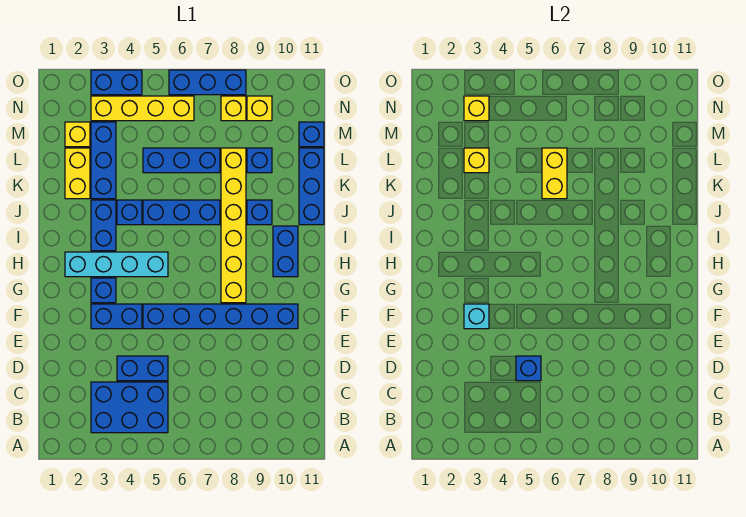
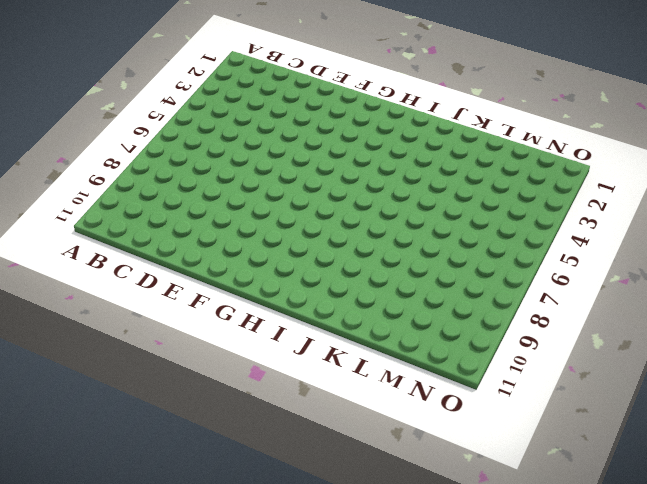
none -> blue 2x3 brick [91,382,168,433]
none -> blue 1x2 brick [117,356,168,381]
none -> blue 1x2 brick [91,304,142,329]

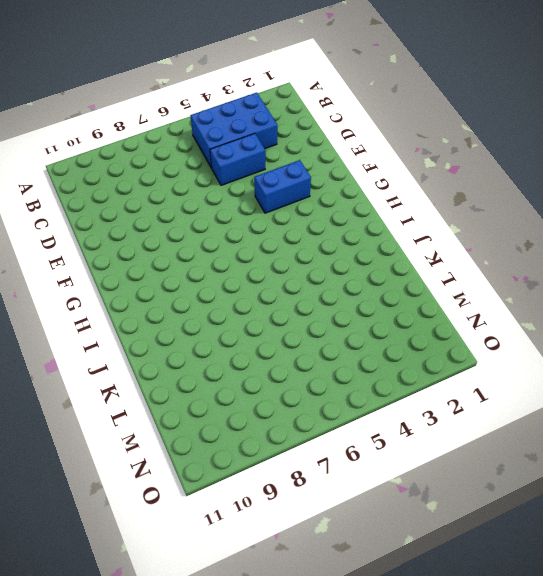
none -> blue 1x6 brick [143,304,298,329]
none -> blue 1x1 brick [91,278,116,303]
none -> yellow 1x6 brick [221,148,246,303]

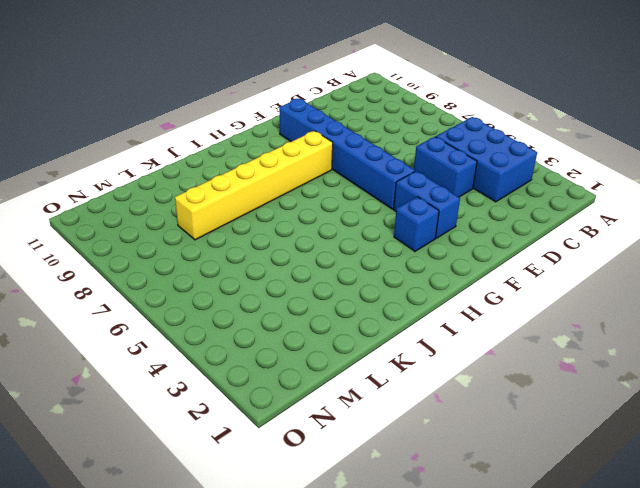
none -> cyan 1x4 brick [65,252,168,277]
none -> blue 1x2 brick [273,226,298,277]
none -> blue 1x2 brick [91,200,116,251]

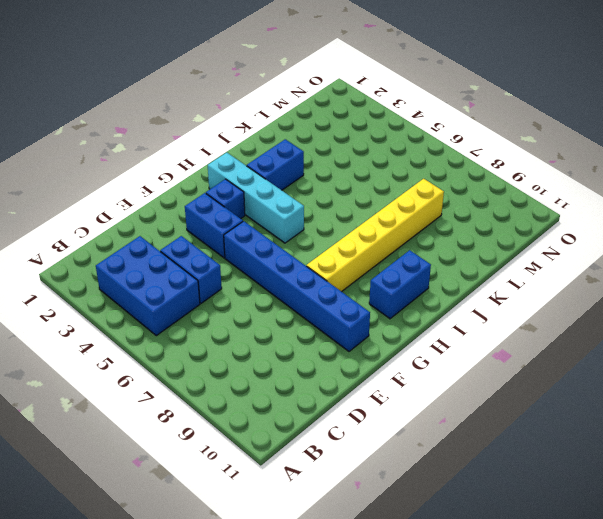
none -> blue 1x1 brick [117,200,142,225]
none -> blue 1x3 brick [143,200,220,225]
none -> blue 1x1 brick [247,200,272,225]

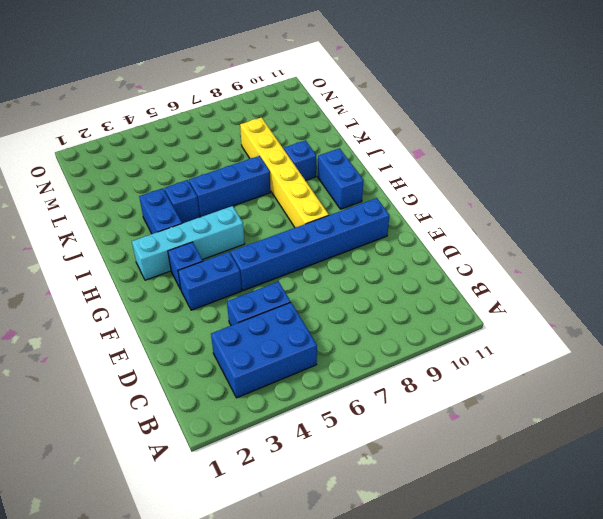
none -> blue 1x3 brick [299,148,324,225]
none -> yellow 1x2 brick [65,148,90,199]
none -> blue 1x3 brick [91,122,116,199]

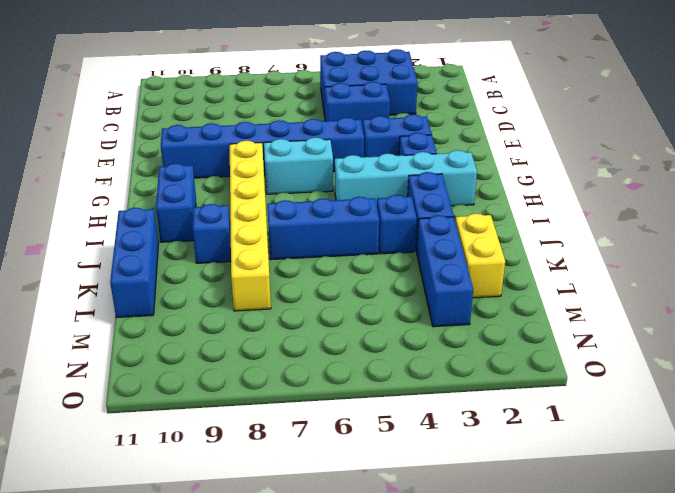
cyan 1x2 brick [264,137,333,194] -> none
none -> blue 1x3 brick [143,148,220,173]
none -> blue 1x1 brick [247,148,272,173]
none -> yellow 1x1 brick [65,122,90,147]

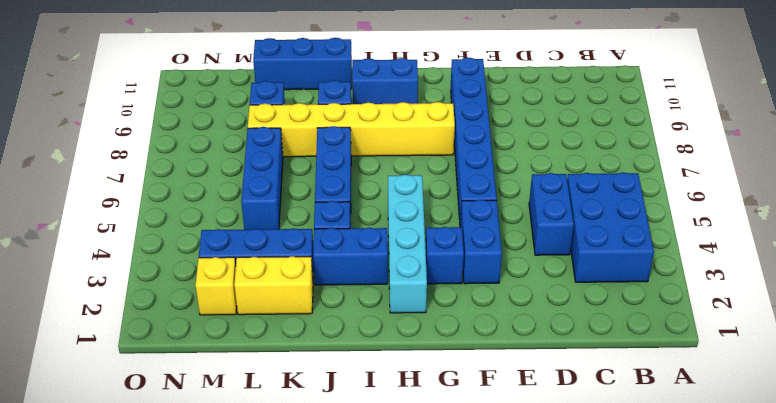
none -> blue 1x1 brick [299,122,324,147]
none -> yellow 1x4 brick [91,96,194,121]
none -> yellow 1x1 brick [221,96,246,121]

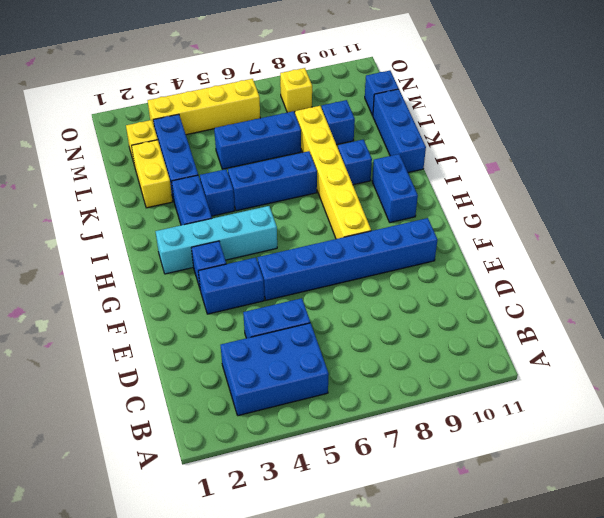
none -> yellow 1x1 brick [247,96,272,121]
none -> blue 1x2 brick [91,70,142,95]
none -> blue 1x3 brick [169,70,246,95]

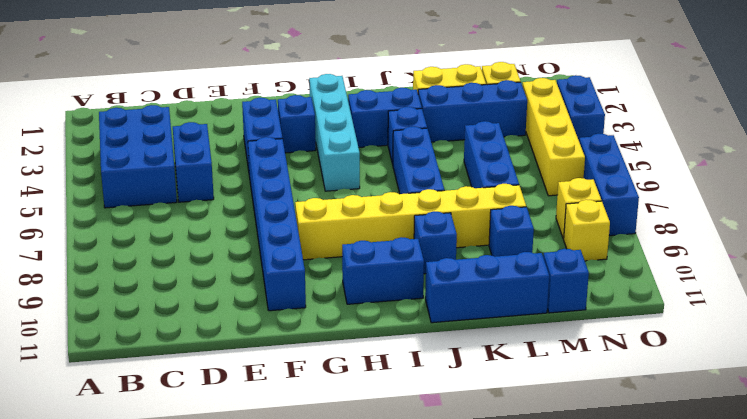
none -> blue 1x1 brick [516,356,541,381]
none -> cyan 1x1 brick [464,304,489,329]
none -> yellow 1x2 brick [542,148,567,199]

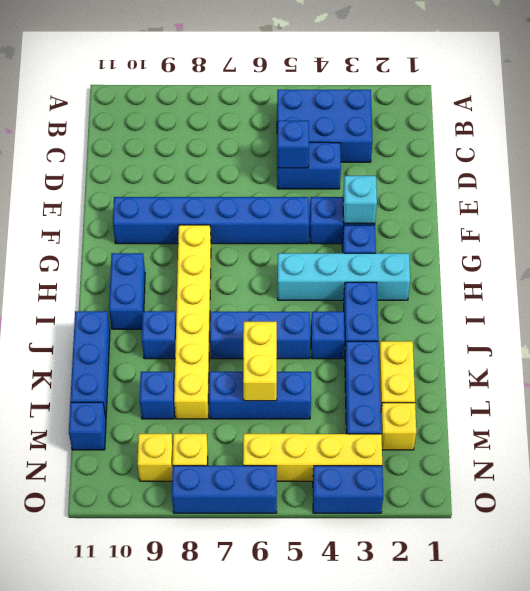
none -> yellow 1x1 brick [464,148,489,173]
none -> yellow 1x1 brick [464,96,489,121]

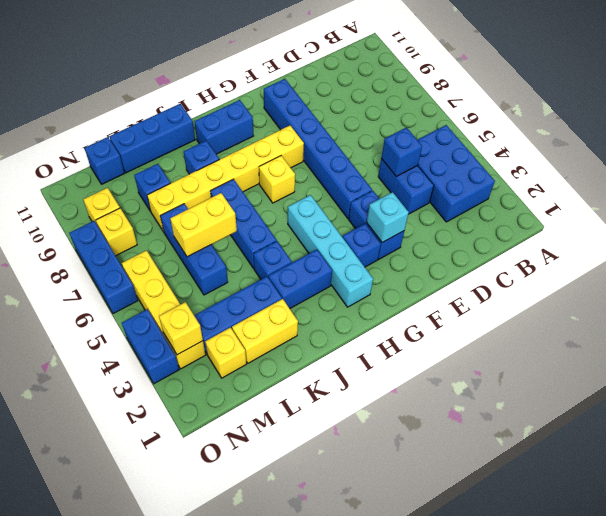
yellow 1x1 brick [259,156,295,203] -> yellow 1x1 brick moved to [464,148,489,173]

